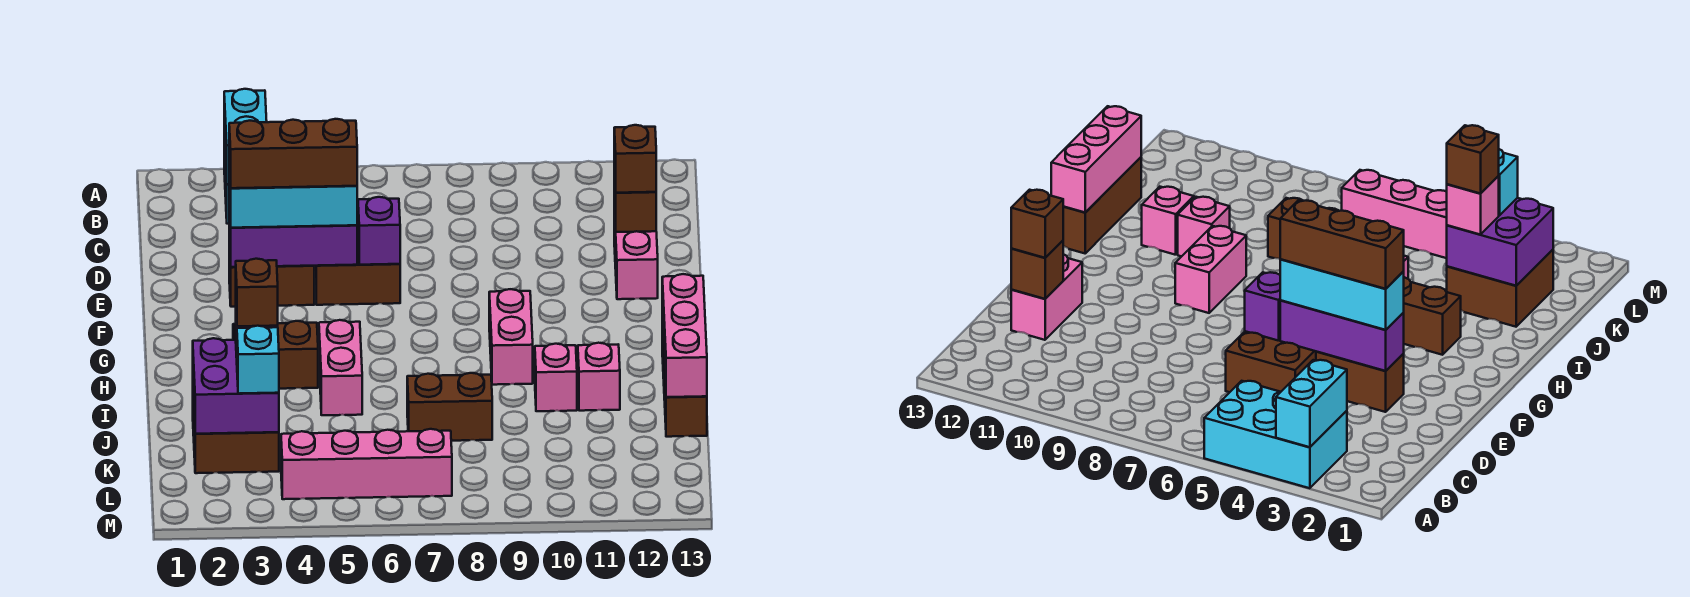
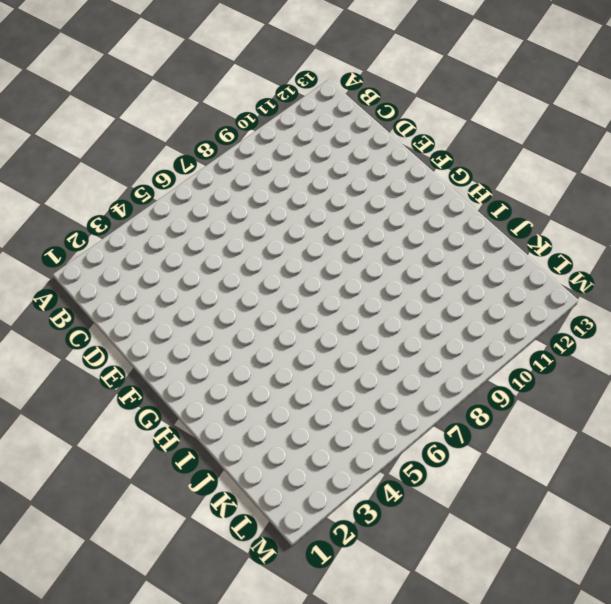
none -> cyan 2x3 brick [1204,381,1347,488]
none -> brown 2x2 brick [315,211,400,305]
none -> pink 1x2 brick [614,208,658,299]

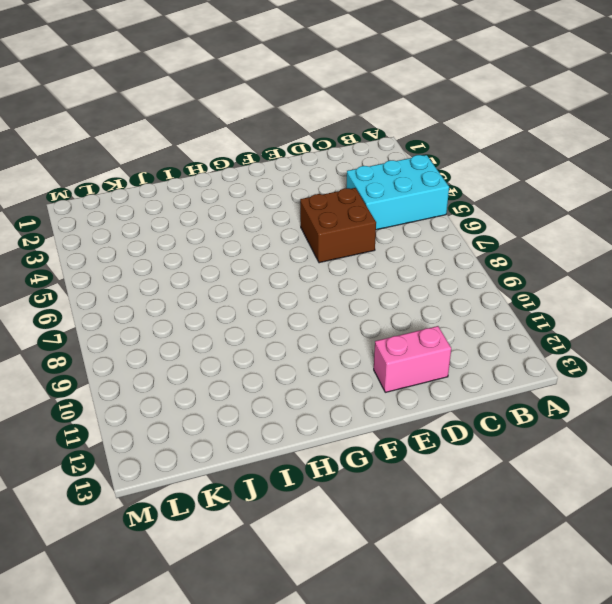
cyan 2x3 brick [347,155,449,230] -> cyan 2x3 brick turned to [1204,381,1347,488]
none -> brown 1x2 brick [229,245,314,307]
none -> pink 1x2 brick [489,289,533,385]
none -> brown 1x2 brick [233,321,318,389]

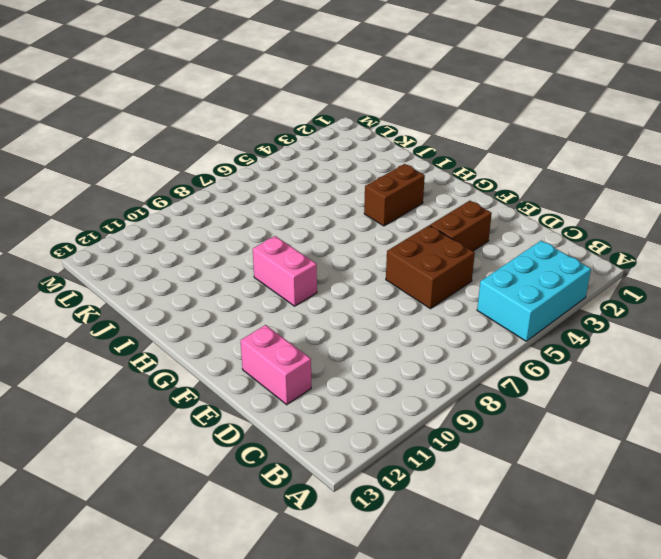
none -> pink 1x2 brick [319,320,362,415]
none -> brown 1x3 brick [662,318,707,437]
none -> pink 1x1 brick [535,344,577,411]

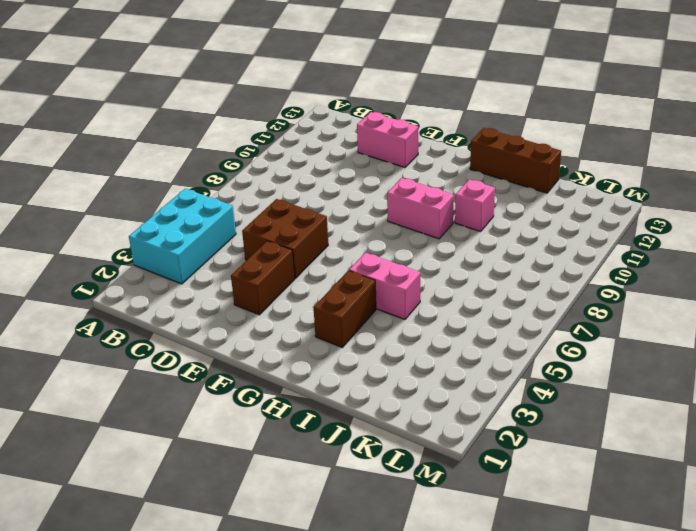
none -> pink 1x1 brick [578,343,620,411]
none -> brown 2x2 brick [193,397,279,473]
none -> brown 1x2 brick [407,373,492,441]

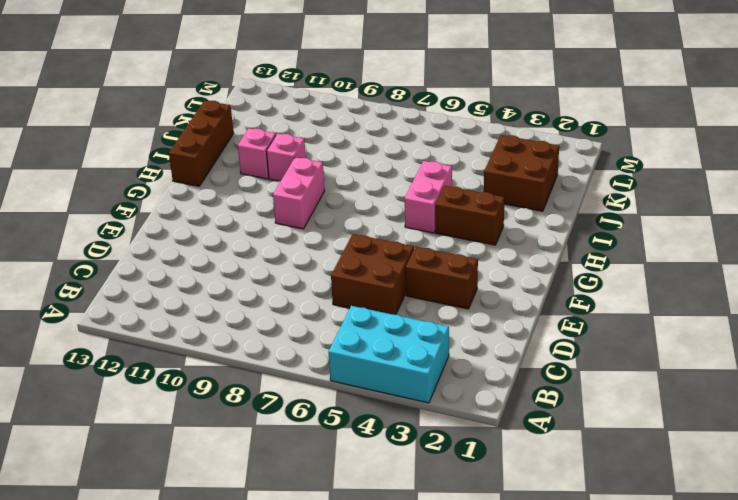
none -> pink 1x2 brick [614,208,658,299]
none -> brown 1x2 brick [407,373,492,441]
none -> pink 1x4 brick [281,429,452,499]

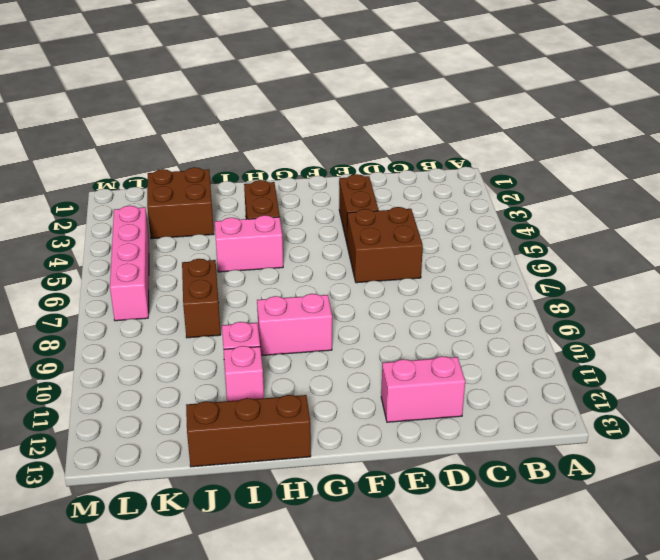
none -> cyan 2x3 brick [1204,381,1347,488]
none -> cyan 1x2 brick [224,89,267,184]
none -> brown 1x1 brick [614,169,656,232]

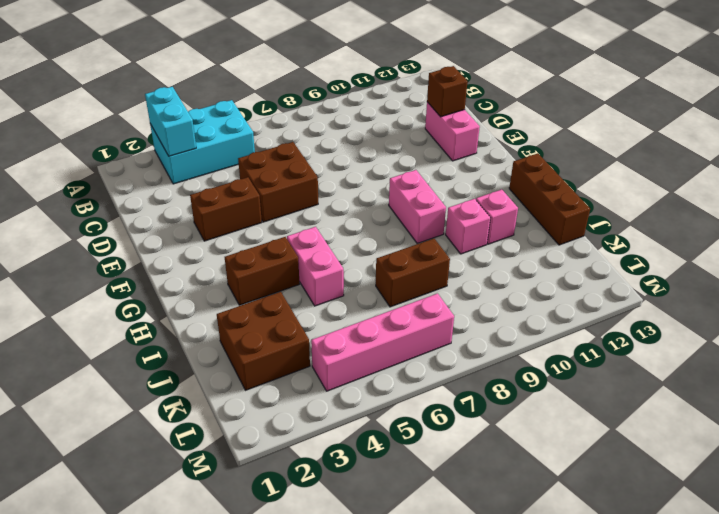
none -> purple 1x3 brick [229,206,357,267]
none -> purple 1x1 brick [358,197,400,265]
none -> pink 1x3 brick [662,274,707,397]

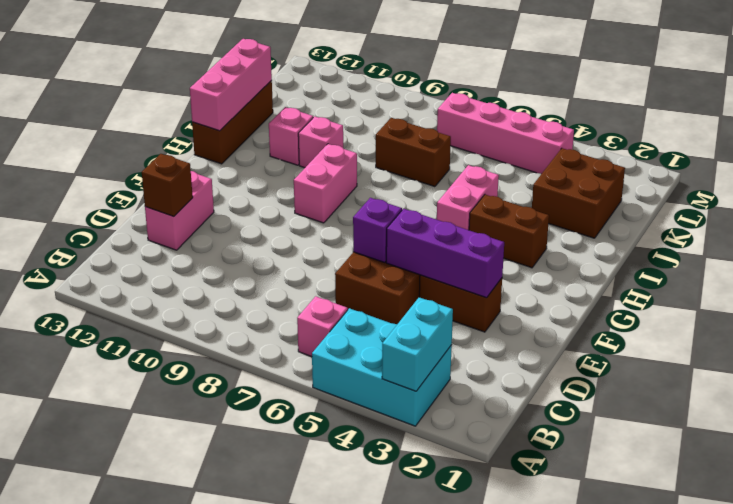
pink 1x1 brick [297,296,348,357] -> pink 1x1 brick moved to [1447,176,1499,235]
none -> purple 2x2 brick [193,338,279,434]
none -> brown 1x1 brick [614,125,656,193]
none -> cyan 1x3 brick [229,166,357,228]

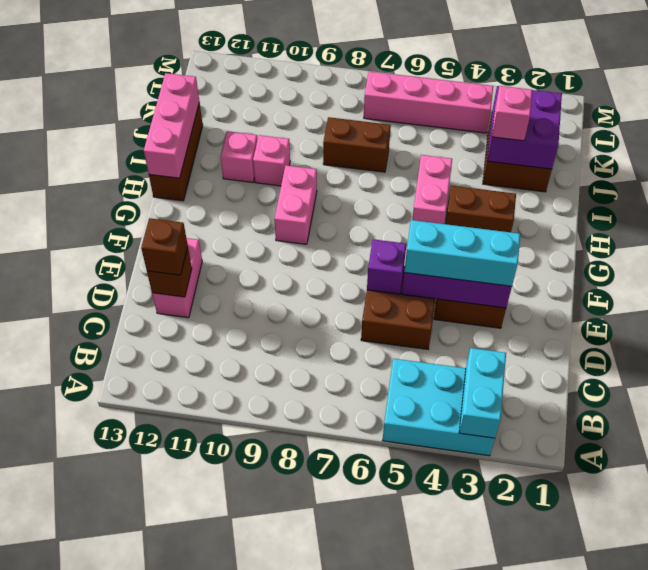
none -> cyan 1x1 brick [237,326,279,394]
none -> brown 1x3 brick [229,119,357,188]
none -> brown 1x1 brick [236,259,278,326]

